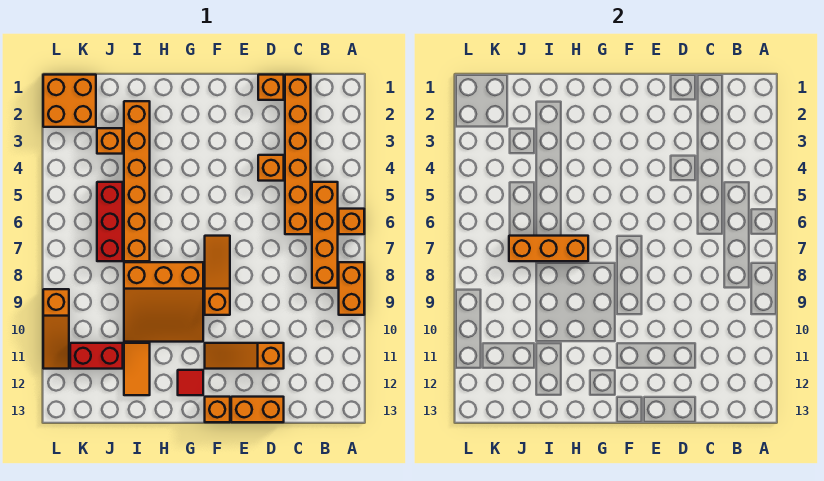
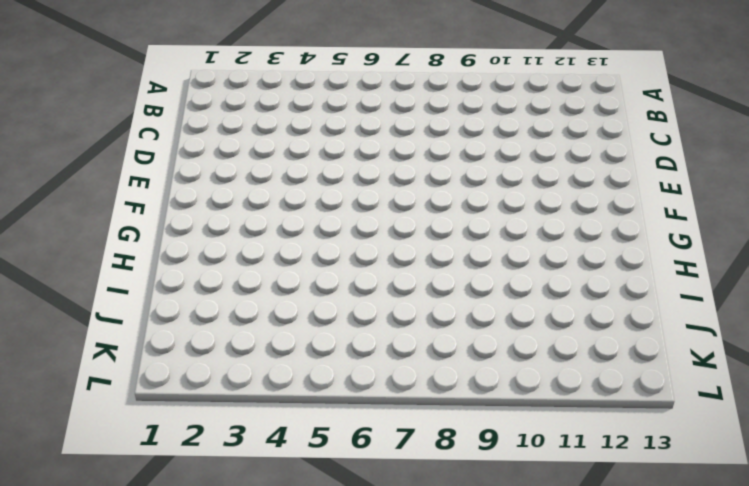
none -> orange 1x1 brick [339,209,364,234]
none -> orange 1x2 brick [339,262,364,315]
none -> orange 1x4 brick [312,182,338,288]

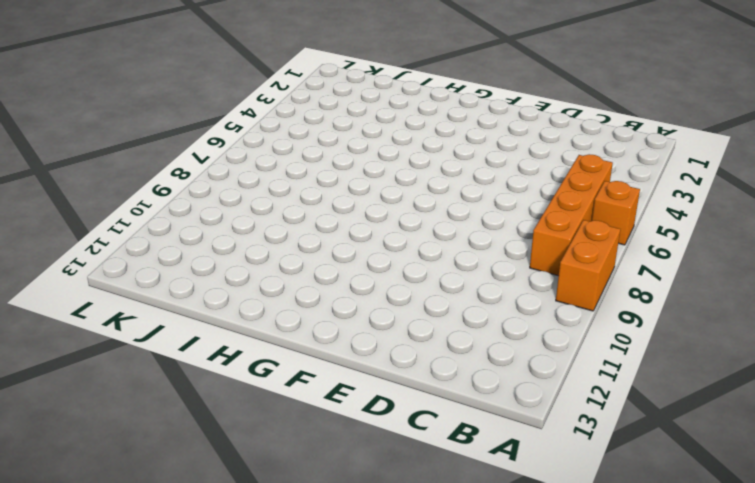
none -> orange 1x6 brick [285,75,311,234]
none -> orange 1x1 brick [258,75,284,100]
none -> orange 1x1 brick [258,155,284,181]

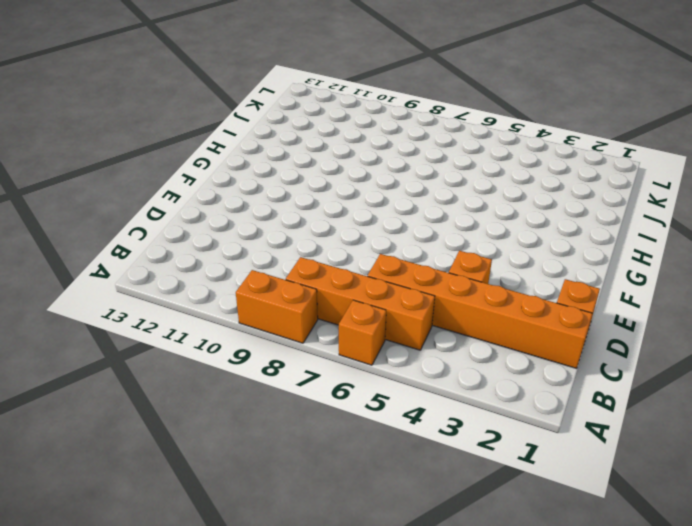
none -> orange 1x3 slope [205,343,284,369]
none -> orange 1x2 brick [231,397,284,422]
none -> orange 1x3 slope [205,236,230,315]

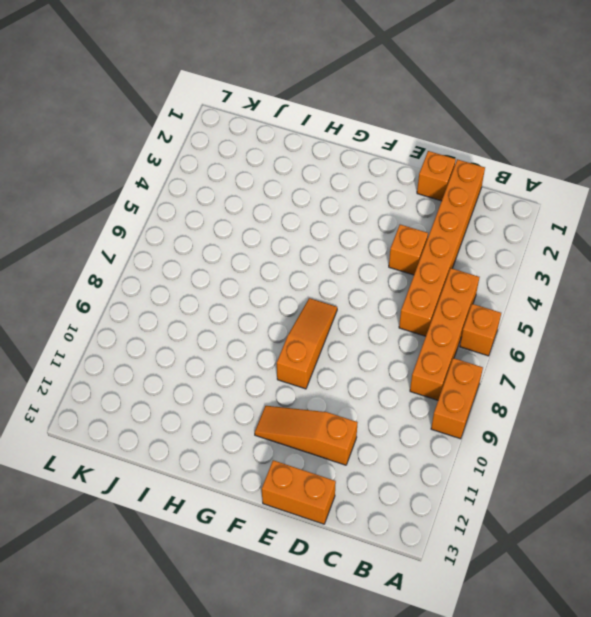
none -> orange 1x1 brick [205,397,230,422]
none -> orange 3x3 slope [124,262,203,342]
none -> red 1x1 tile [178,370,203,395]

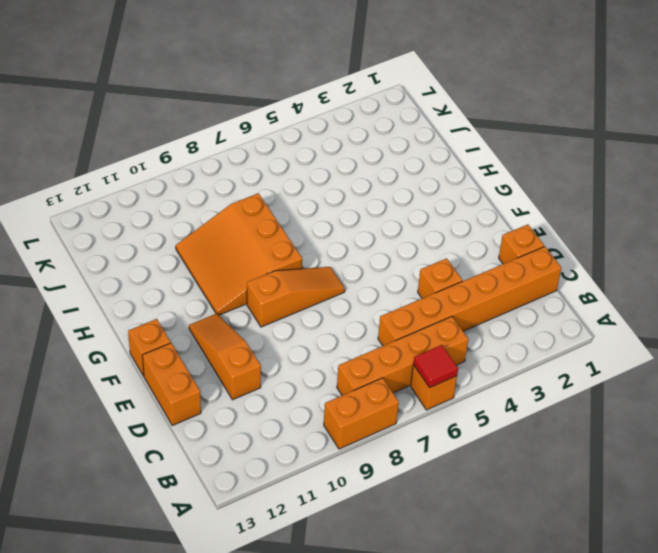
red 1x1 tile [413,345,458,388] -> red 1x1 tile moved to [178,370,203,395]
none -> orange 1x6 brick [124,101,150,261]
none -> orange 1x2 tile [124,343,150,395]
none -> orange 1x1 brick [97,128,123,154]

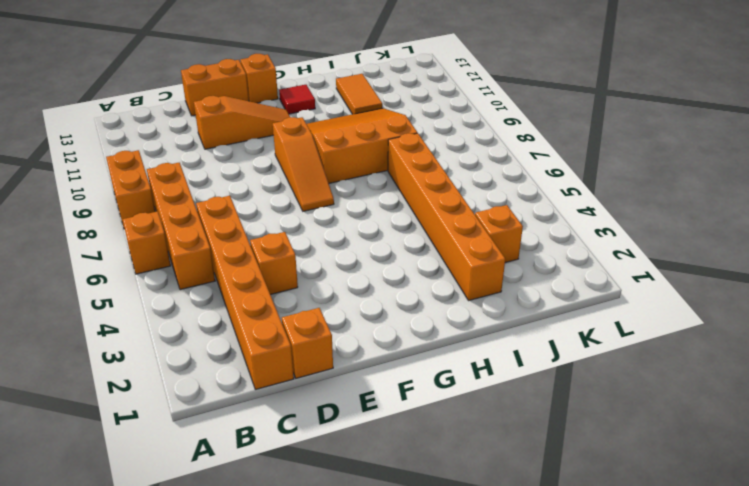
none -> red 1x3 brick [97,182,123,261]
none -> red 1x2 brick [70,343,123,369]
none -> orange 2x2 brick [43,75,96,127]

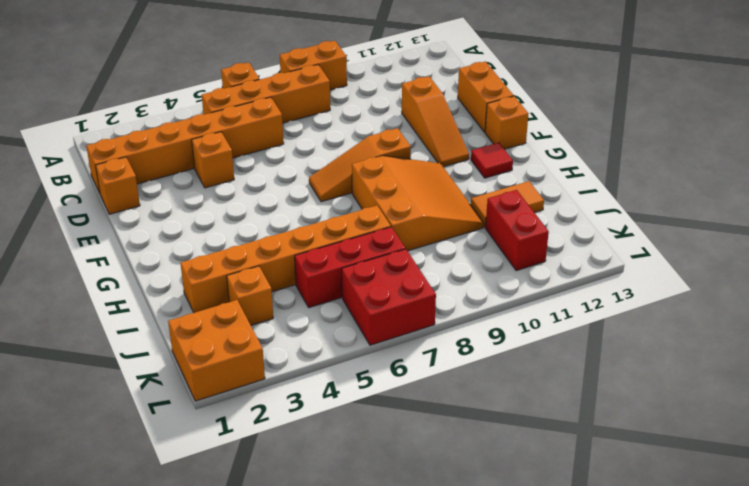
red 2x2 brick [342,249,436,345] -> none
none -> orange 1x3 slope [43,289,69,369]
none -> orange 1x3 brick [509,236,588,261]

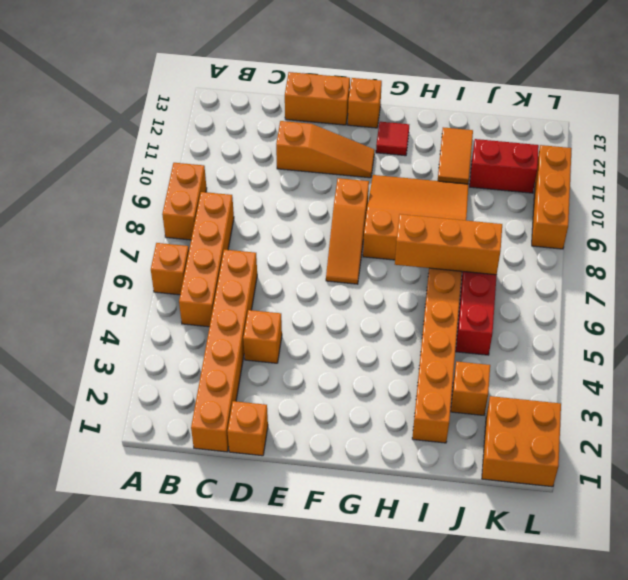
orange 1x3 brick [532,145,572,249] -> orange 1x3 slope [43,289,69,369]

